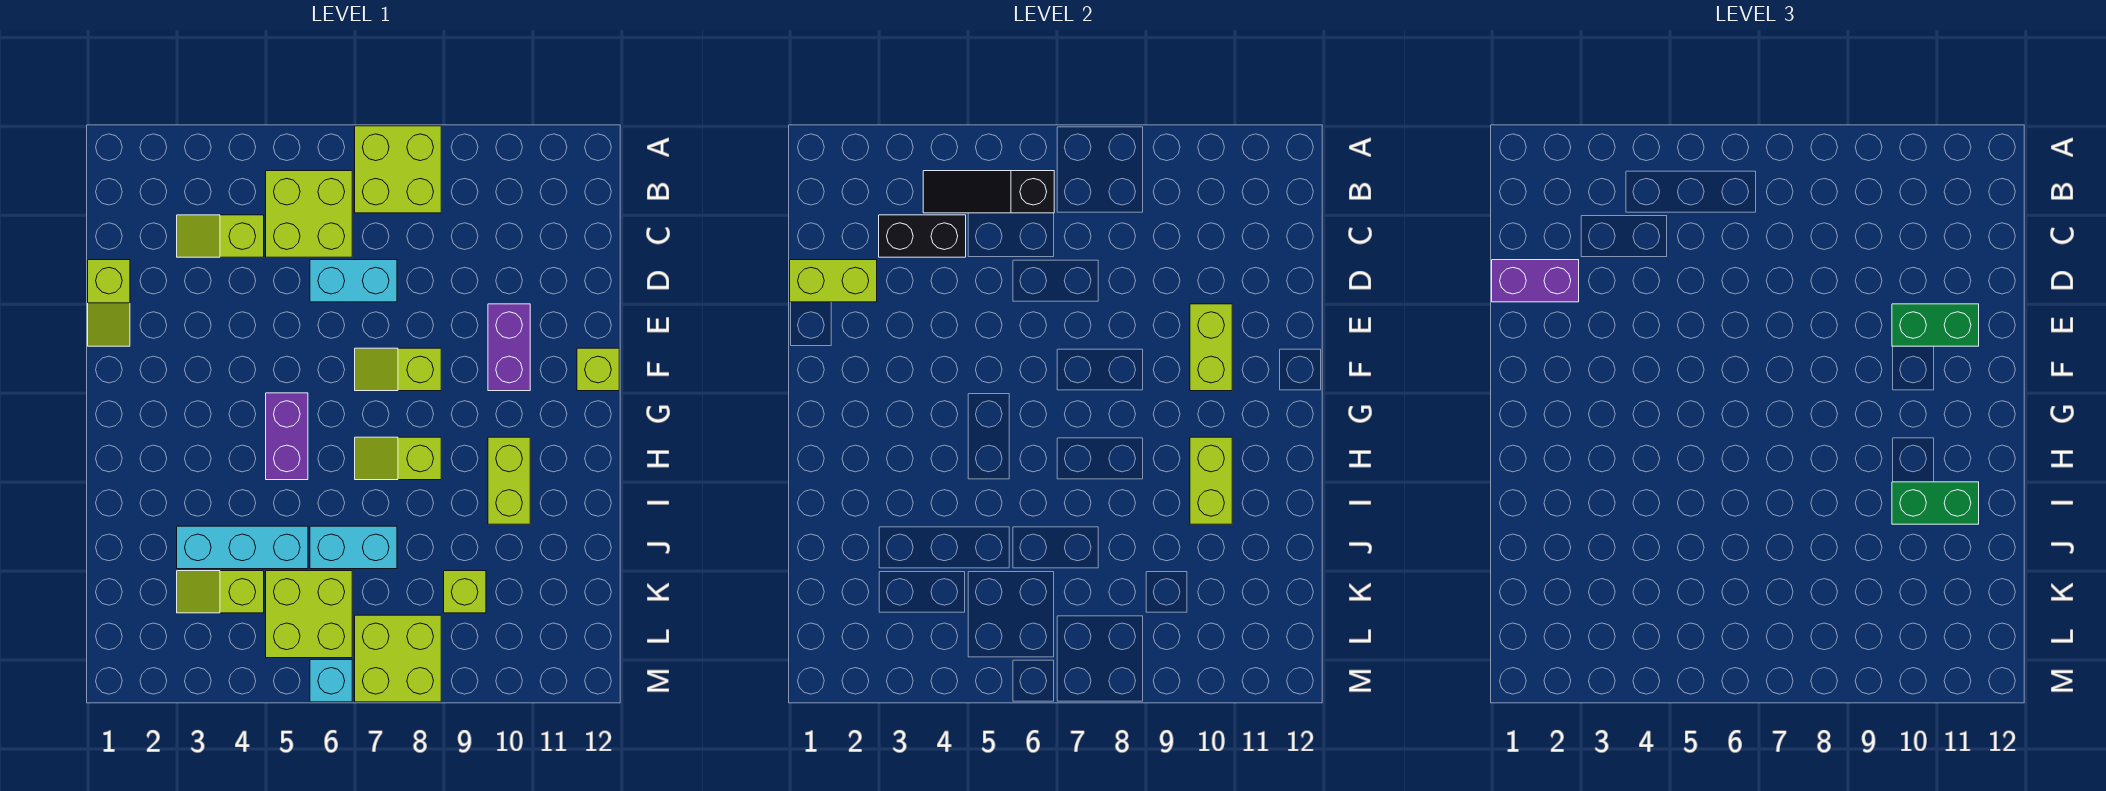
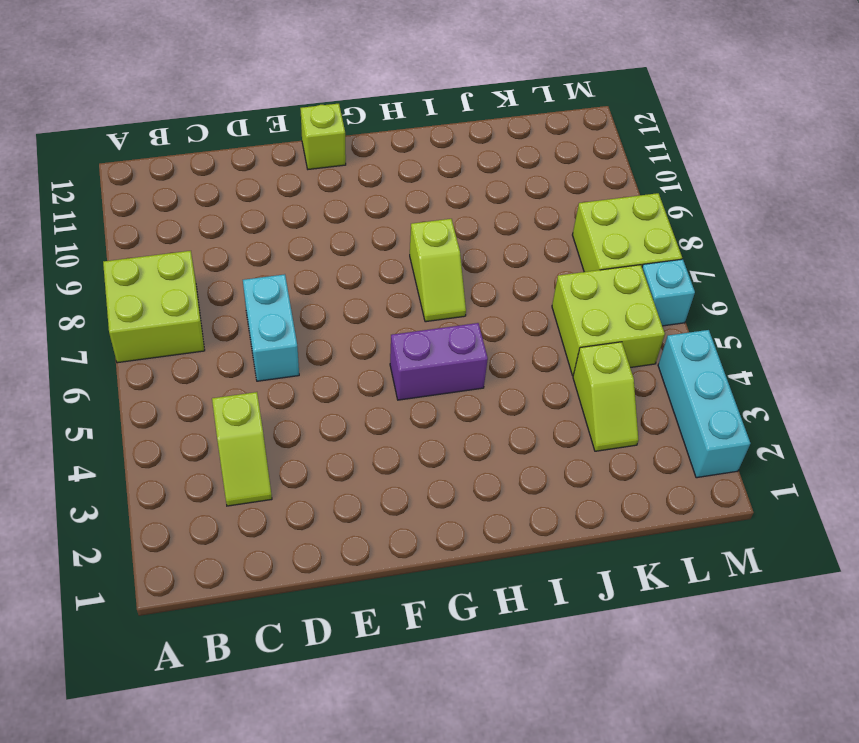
cyan 1x3 brick [658,330,750,478] -> cyan 1x3 brick moved to [177,526,308,569]
none -> lime 2x2 brick [266,171,352,257]
none -> lime 1x2 slope [88,260,130,346]
none -> purple 1x2 brick [488,304,530,391]

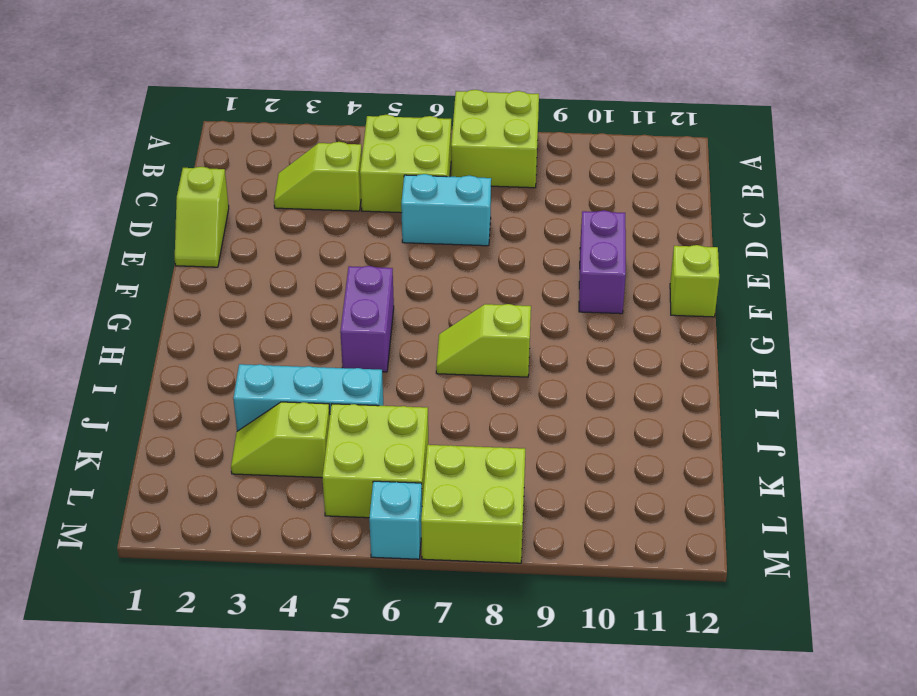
none -> lime 1x2 slope [355,348,441,391]
none -> lime 1x2 brick [488,437,530,524]
none -> cyan 1x2 brick [310,526,397,569]

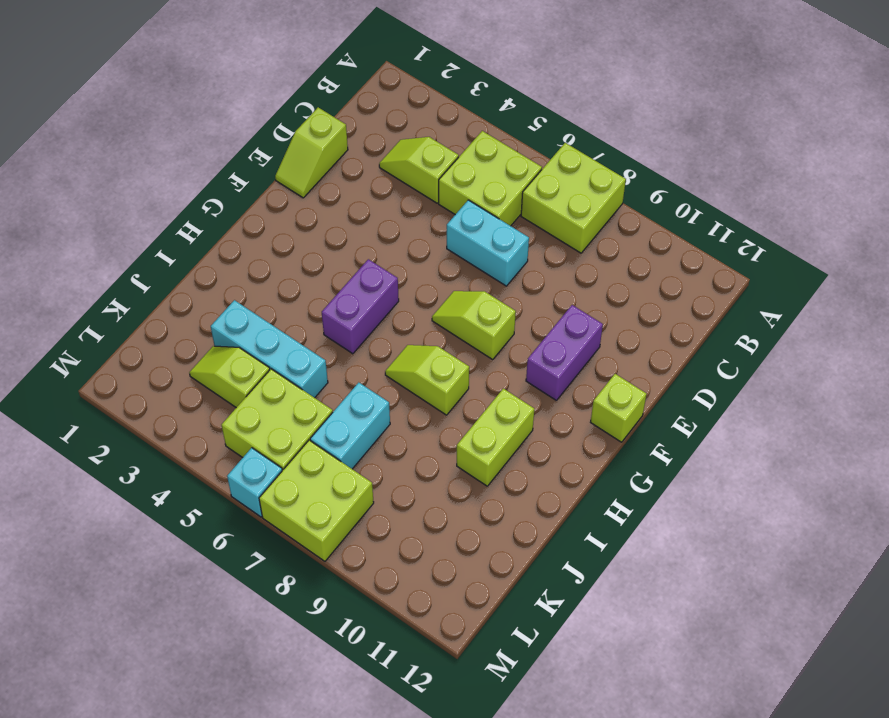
cyan 1x2 brick [310,383,390,469] -> cyan 1x2 brick turned to [310,526,397,569]
none -> lime 1x1 brick [444,571,486,613]
none -> black 1x3 slope [923,171,1054,213]
none -> black 1x2 brick [879,215,966,257]

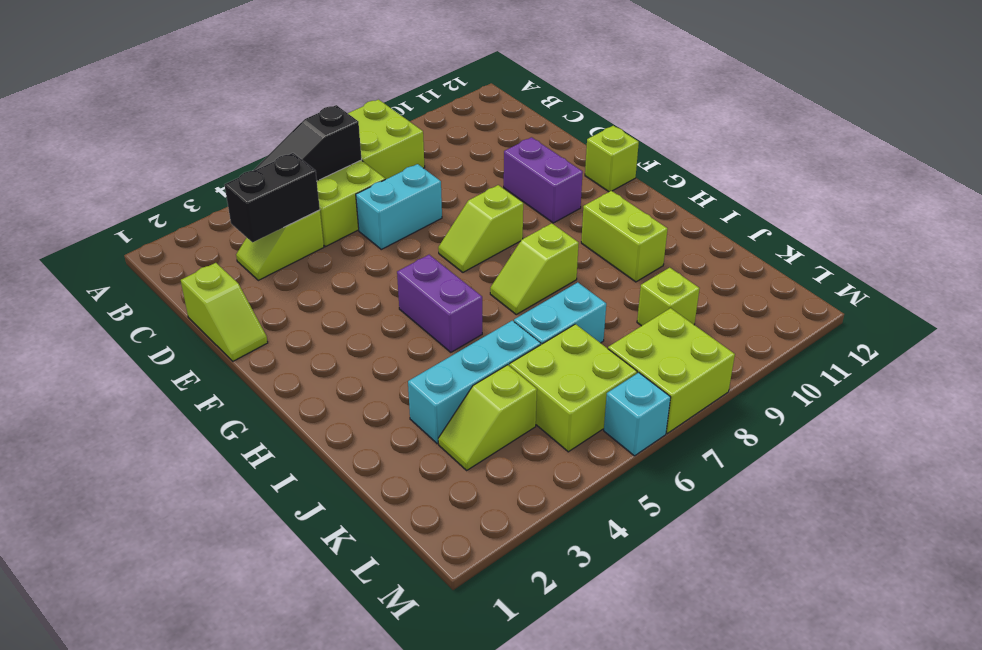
none -> lime 1x2 brick [790,260,877,302]
none -> lime 1x2 brick [1190,304,1232,391]
none -> lime 1x2 brick [1190,437,1232,524]

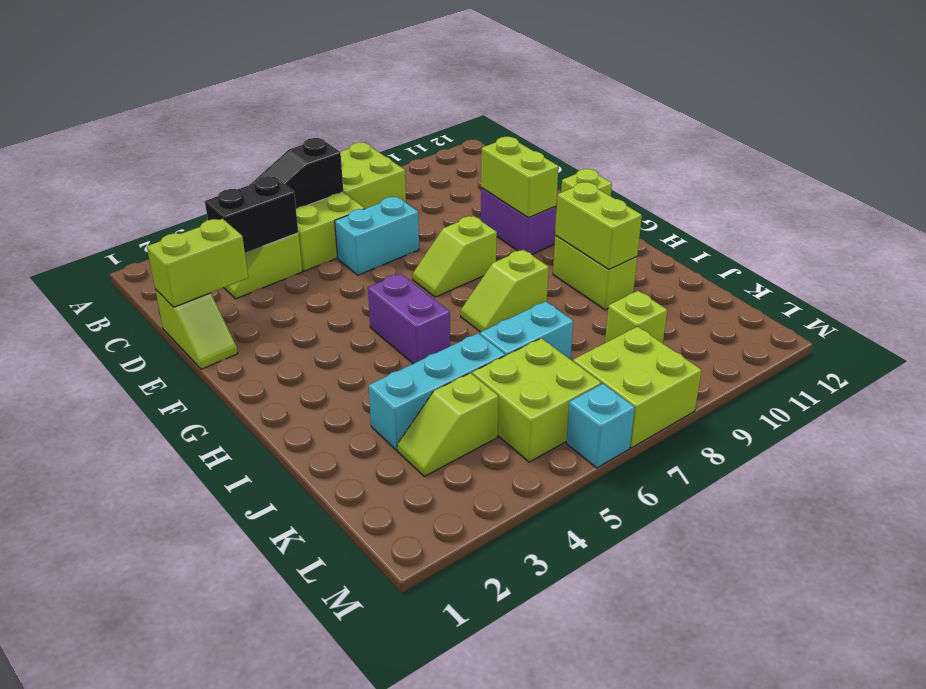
none -> purple 1x2 brick [1492,260,1579,302]
none -> green 1x2 brick [1892,304,1979,346]
none -> green 1x2 brick [1892,482,1979,524]

